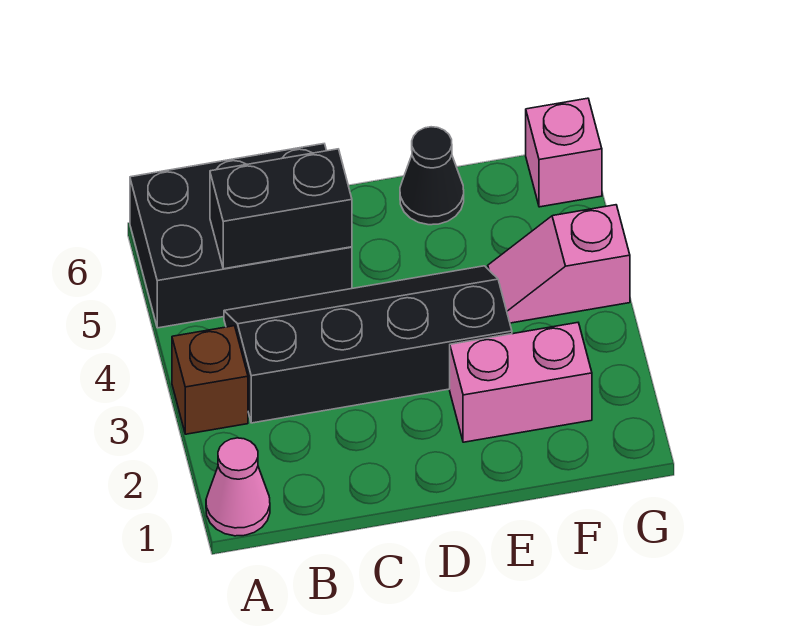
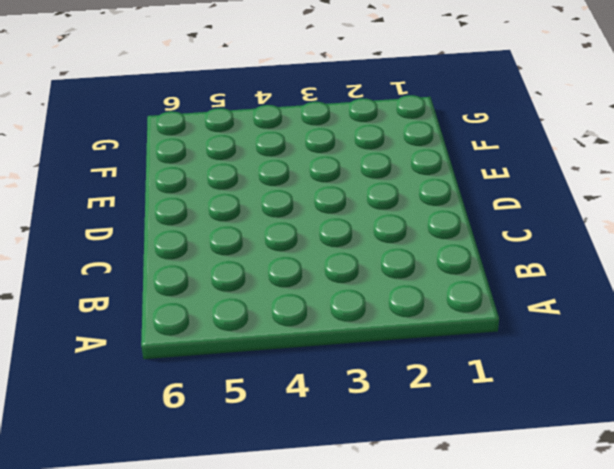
none -> pink 1x1 cone [206,438,270,536]
none -> brown 1x1 brick [172,326,248,434]

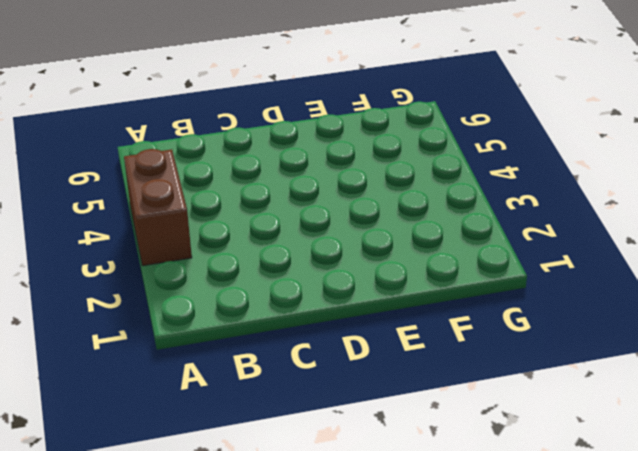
brown 1x2 brick [124,149,192,266] -> brown 1x1 brick [172,326,248,434]
none -> pink 1x1 cone [206,438,270,536]
none -> black 2x3 brick [130,144,352,328]

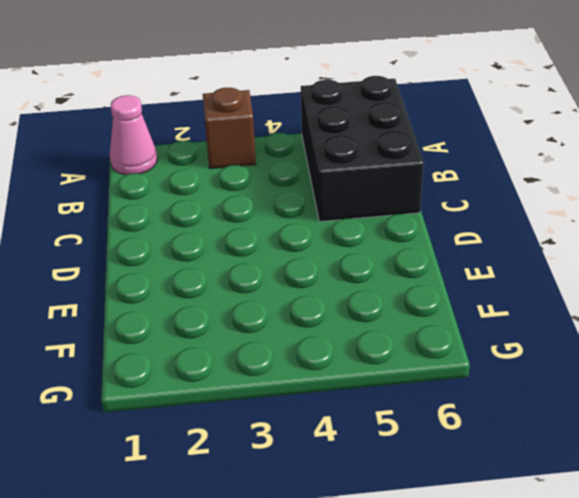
none -> black 2x4 slope [224,266,512,423]
none -> pink 1x2 brick [450,323,592,442]

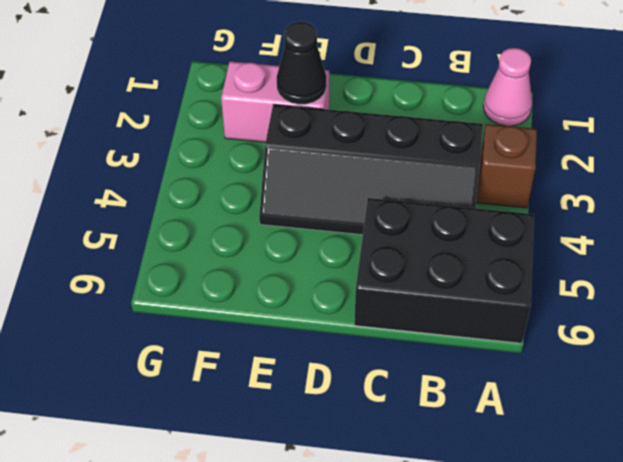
black 1x1 cone [277,22,326,104] -> black 1x1 cone moved to [400,127,464,225]
none -> pink 1x2 slope [488,205,630,323]
none -> pink 1x1 brick [526,98,602,207]

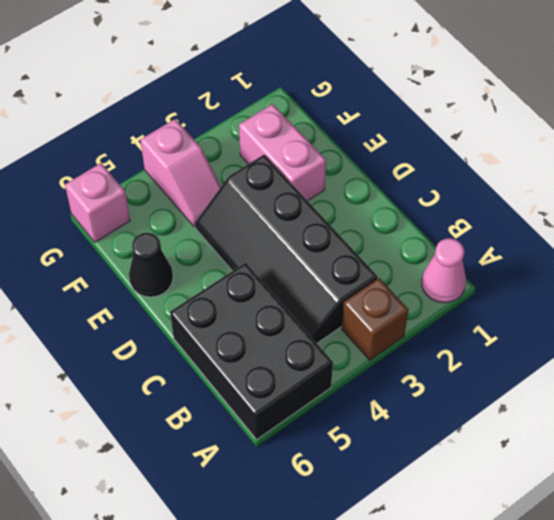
none -> black 1x2 brick [210,149,352,269]

